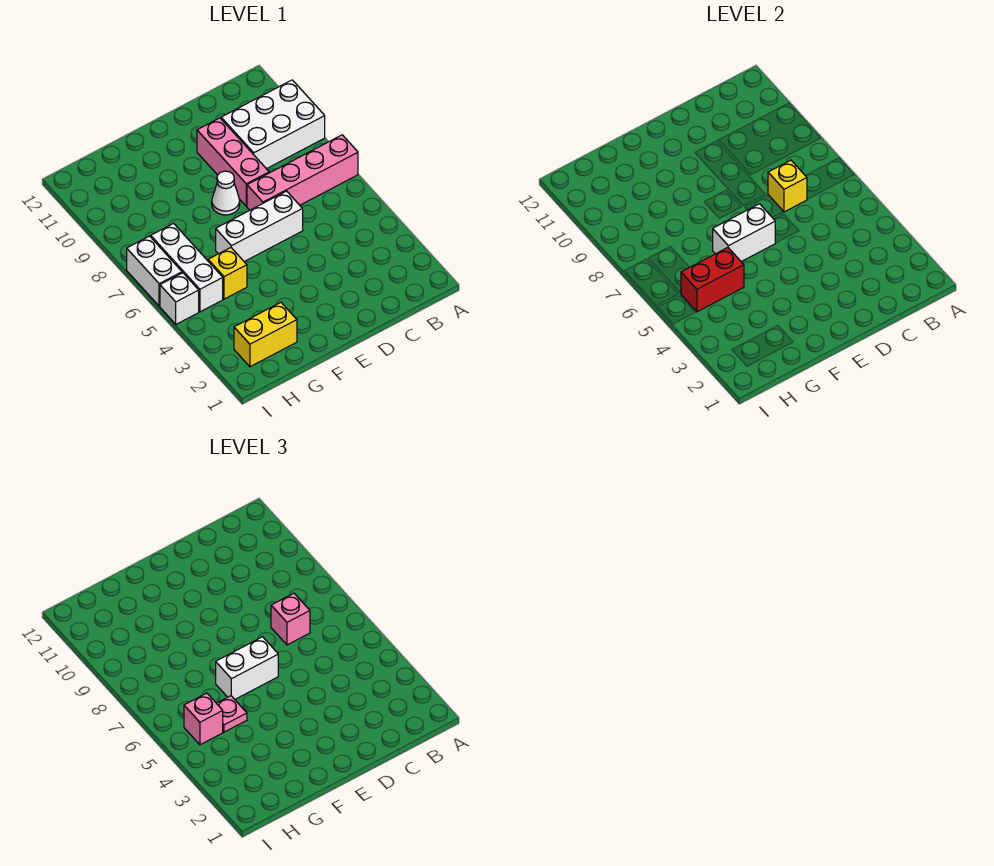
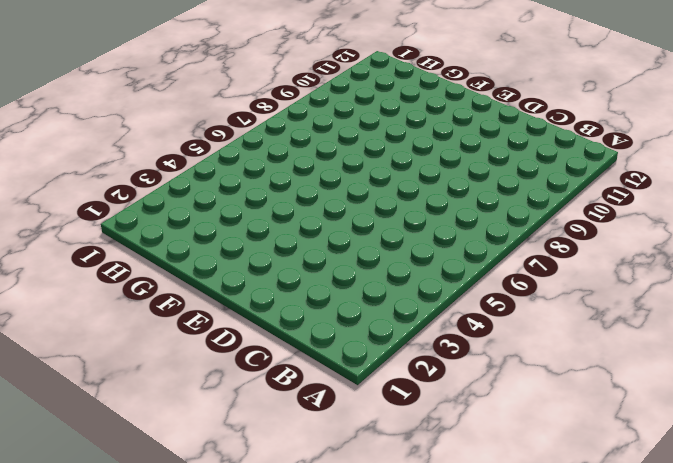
none -> pink 1x4 brick [247,135,358,210]
none -> white 2x3 brick [221,80,325,169]
none -> white 1x3 brick [216,191,303,262]

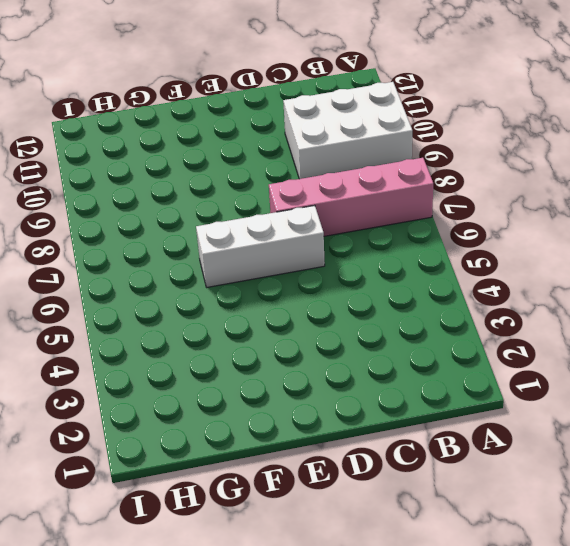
none -> pink 1x3 brick [197,118,269,206]
none -> white 1x1 cone [212,171,240,215]
none -> yellow 1x2 brick [234,302,297,367]

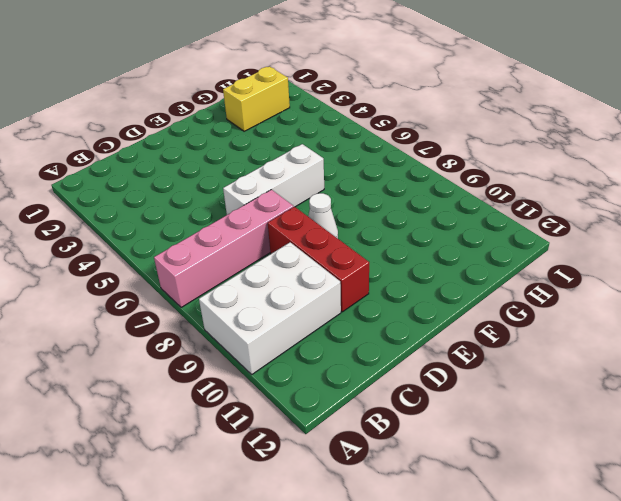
red 1x3 brick [268,207,369,312] -> pink 1x3 brick [197,118,269,206]
none -> yellow 1x1 brick [208,248,247,299]
none -> white 1x3 brick [151,224,223,312]
none -> white 1x1 brick [160,273,199,324]

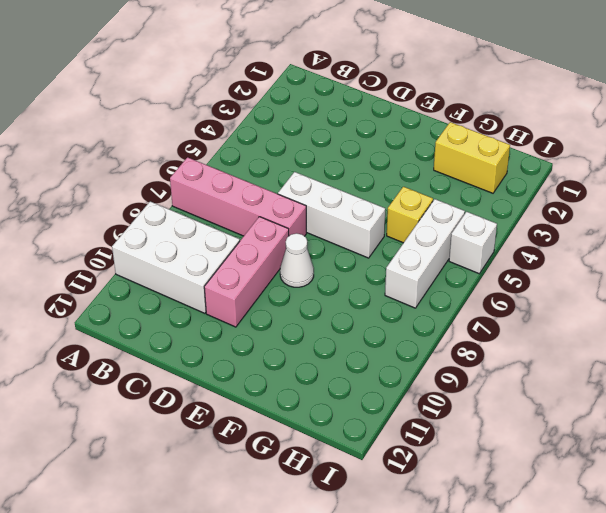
none -> white 1x2 brick [127,236,182,306]
none -> yellow 1x1 brick [768,160,807,212]
none -> white 1x2 brick [713,204,775,262]

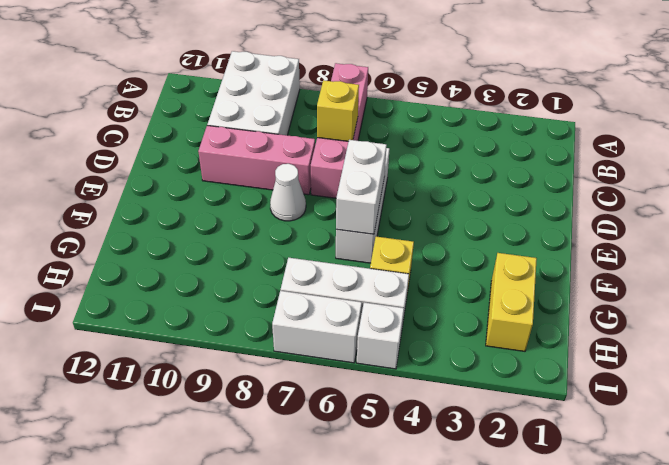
none -> red 1x2 brick [681,248,744,312]
none -> pink 1x1 brick [271,593,310,645]
none -> white 1x2 brick [216,637,278,699]

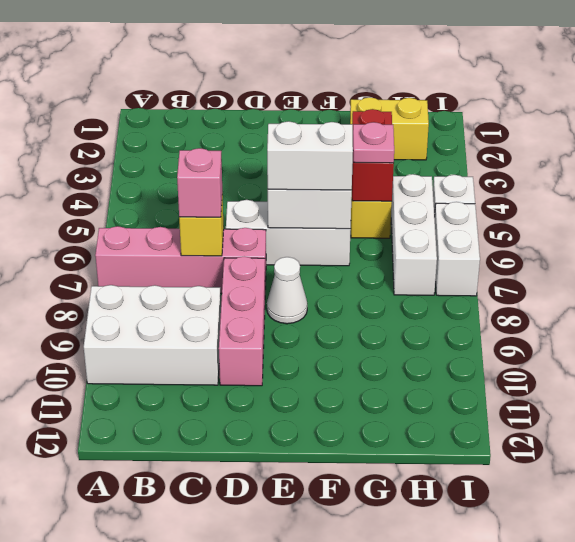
red 1x2 brick [352,109,394,202] -> red 1x2 brick turned to [681,248,744,312]
none -> pink 1x1 brick [184,693,223,745]

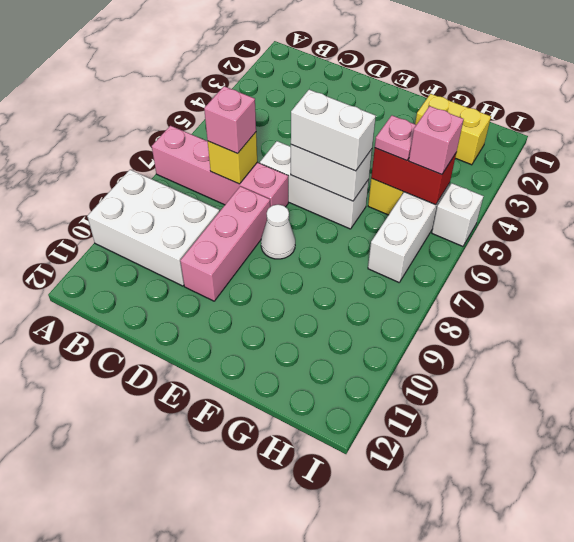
none -> white 1x2 brick [127,236,182,306]

